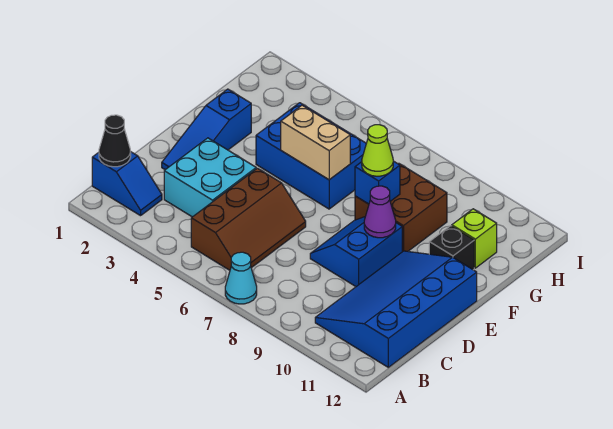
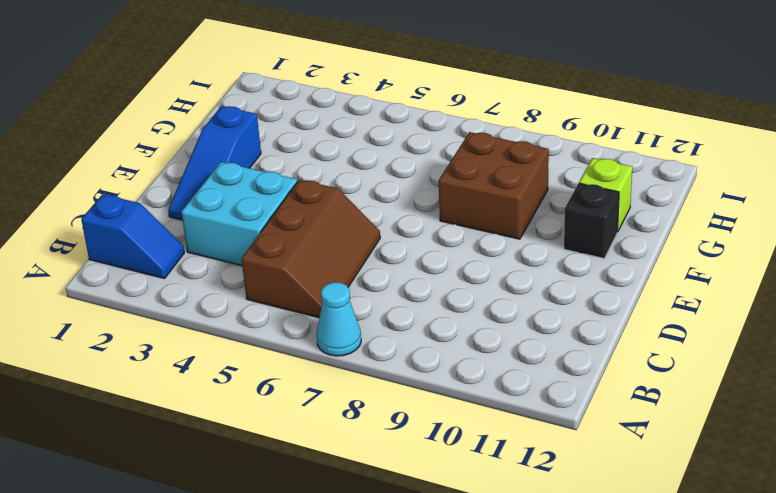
none -> blue 3x4 slope [315,251,477,367]
none -> blue 2x2 slope [310,217,402,286]
none -> blue 2x3 brick [256,103,366,209]

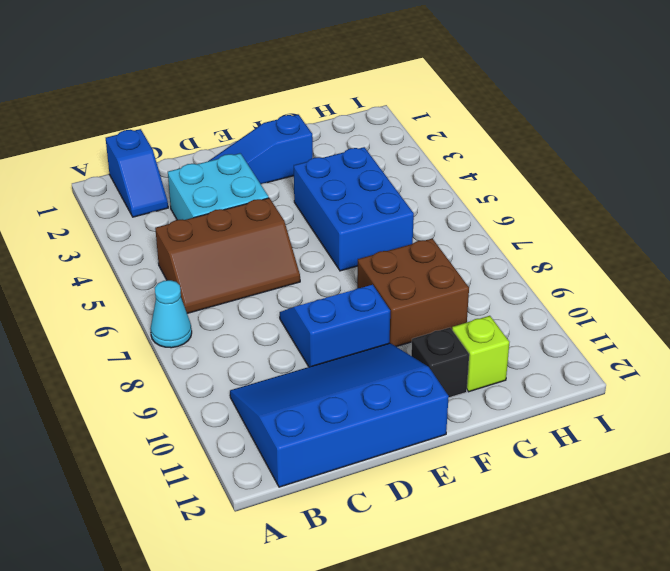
none -> black 1x1 cone [99,115,131,167]
none -> purple 1x1 cone [364,186,396,238]
none -> tan 1x2 brick [281,105,350,180]

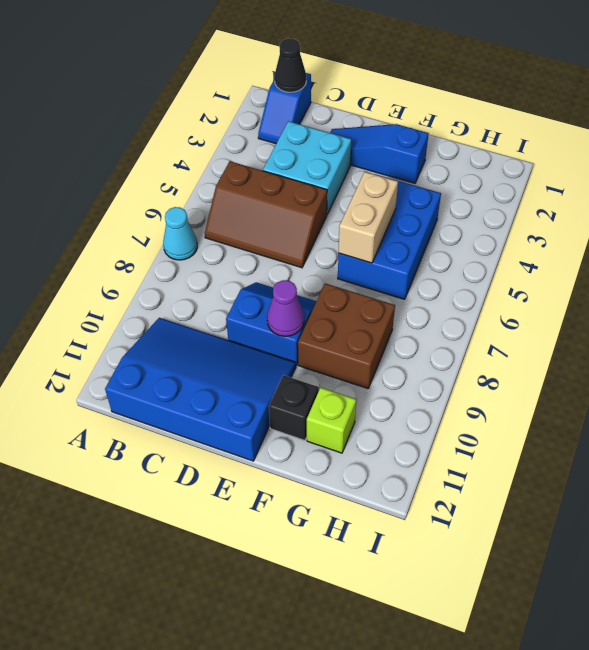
none -> blue 1x1 brick [355,161,400,204]
none -> lime 1x1 cone [362,125,393,176]

